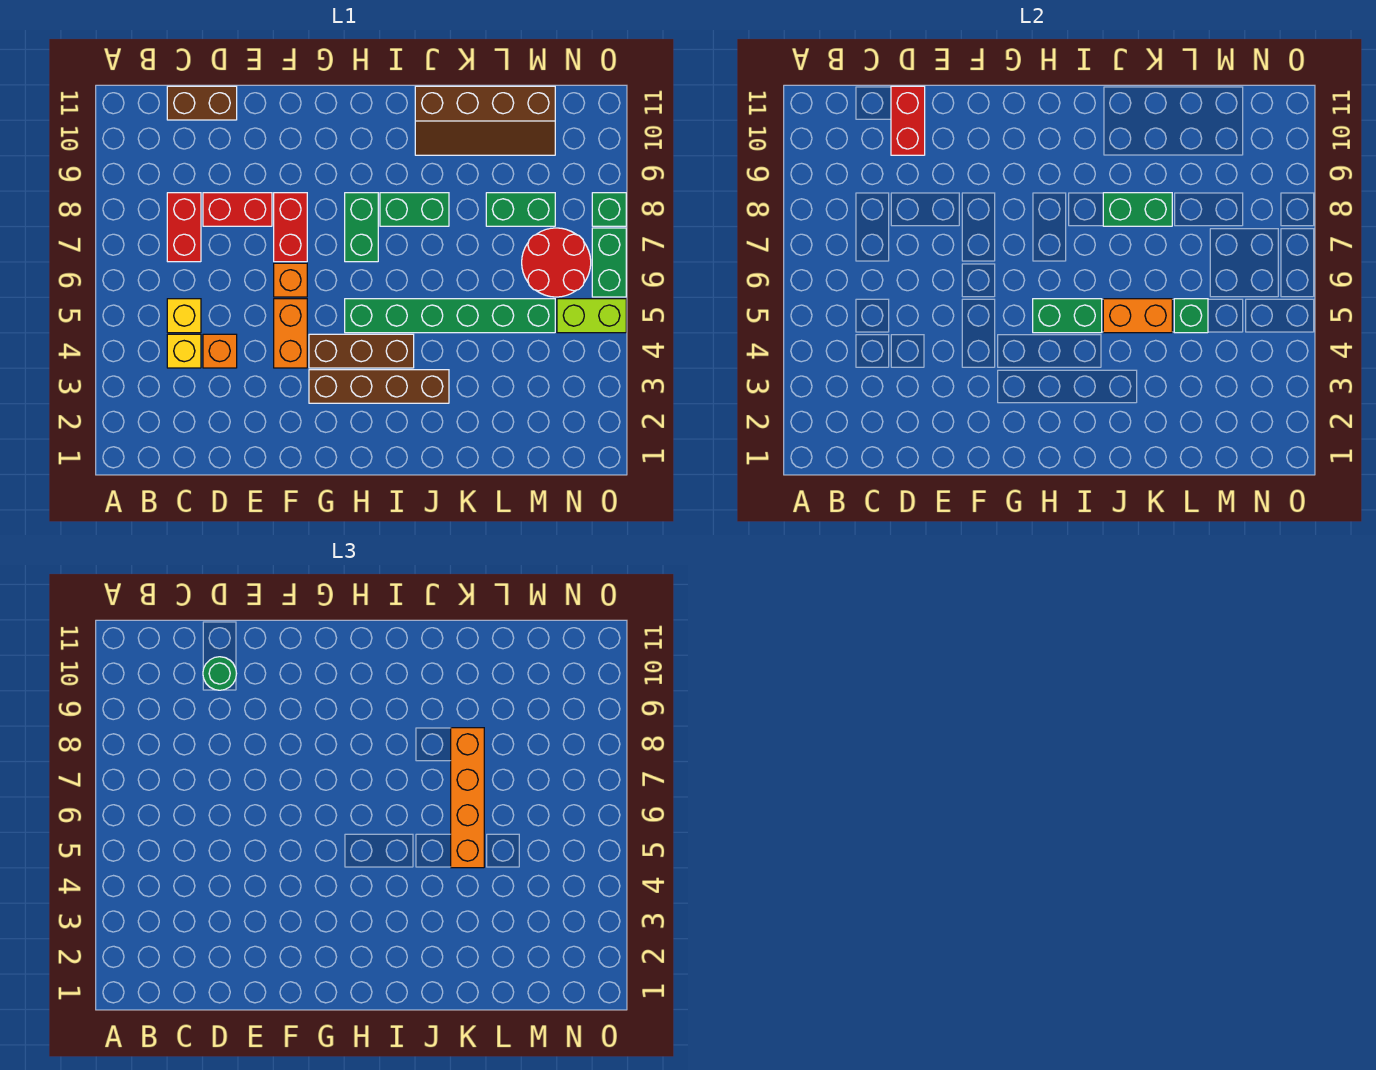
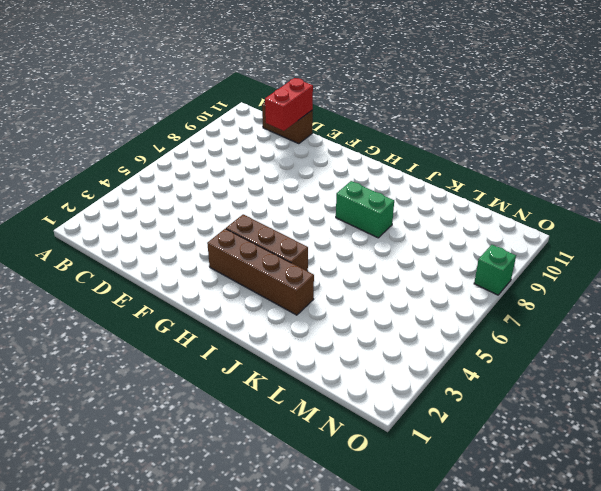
none -> yellow 1x1 brick [167,334,201,368]
none -> yellow 1x1 brick [167,299,201,333]
none -> red 1x2 brick [167,193,201,262]

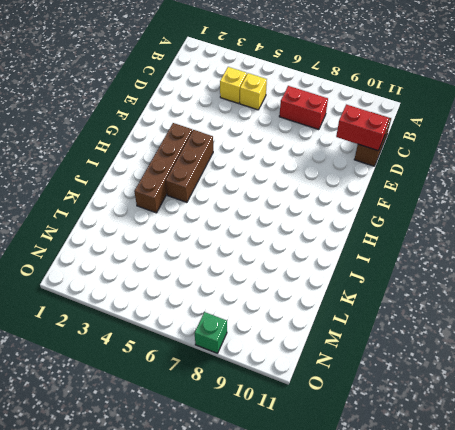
none -> orange 1x1 brick [203,334,237,368]
none -> red 1x2 brick [203,193,272,226]
none -> orange 1x2 brick [274,299,307,368]

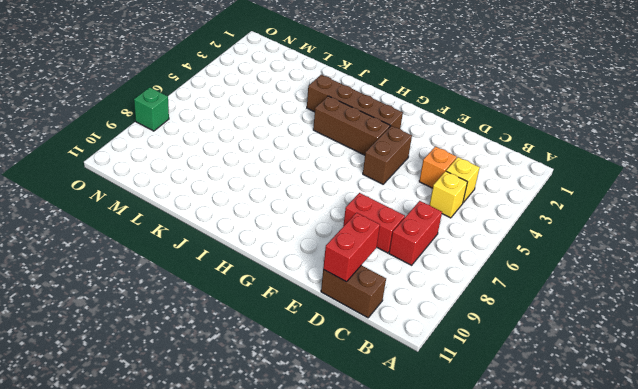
brown 1x2 brick [363,126,412,184] -> orange 1x2 brick [274,299,307,368]
none -> orange 1x1 brick [274,263,307,297]
none -> red 1x2 brick [274,193,307,262]
none -> green 1x6 brick [345,299,555,333]

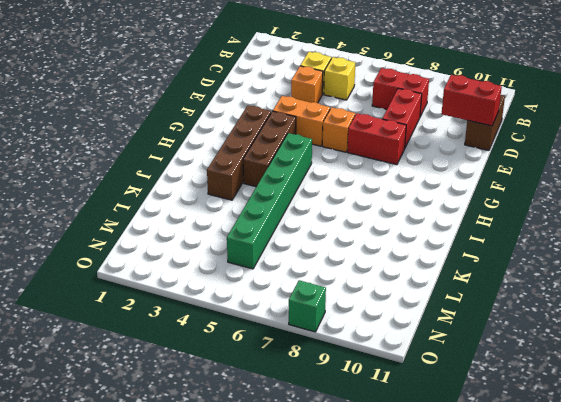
none -> green 1x2 brick [345,193,378,262]
none -> green 1x2 brick [380,193,449,226]
none -> brown 2x4 slope [415,86,555,155]

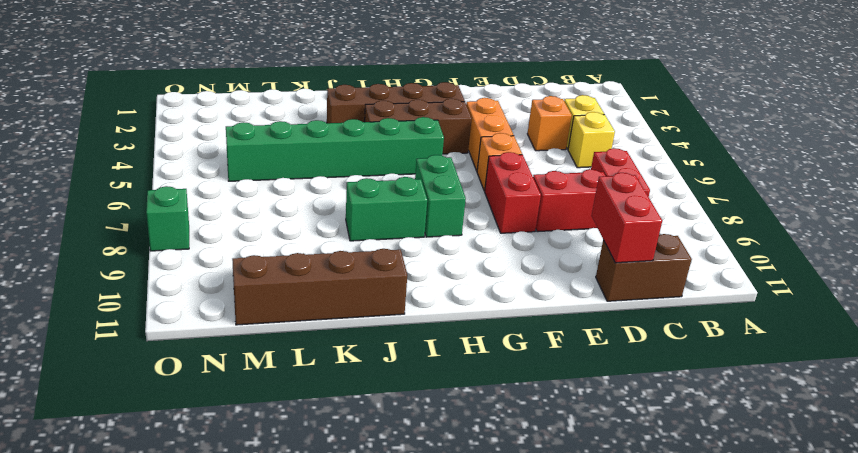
none -> green 1x2 brick [486,193,555,226]
none -> red 2x2 round brick [522,228,591,297]
none -> lime 1x2 brick [557,299,626,333]

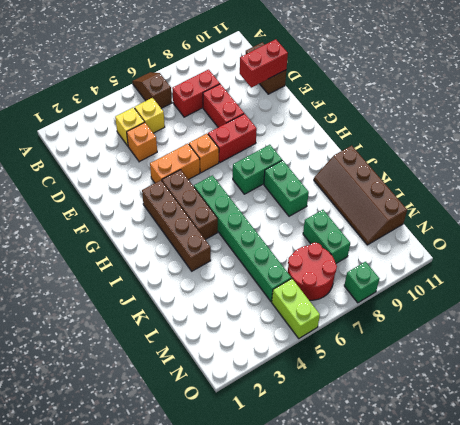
brown 1x2 slope [132,72,172,108] -> none
none -> green 1x2 brick [592,228,626,297]
none -> green 1x2 brick [1033,299,1102,333]
none -> orange 1x2 brick [1103,299,1172,333]

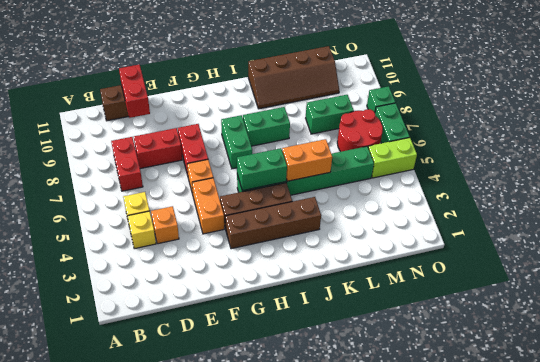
none -> green 1x2 brick [1103,193,1172,226]
none -> green 1x1 brick [1174,299,1208,333]
none -> green 1x1 round brick [203,657,237,690]

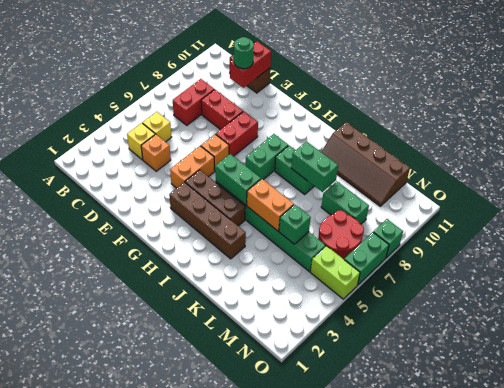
none -> orange 1x4 brick [451,728,484,868]

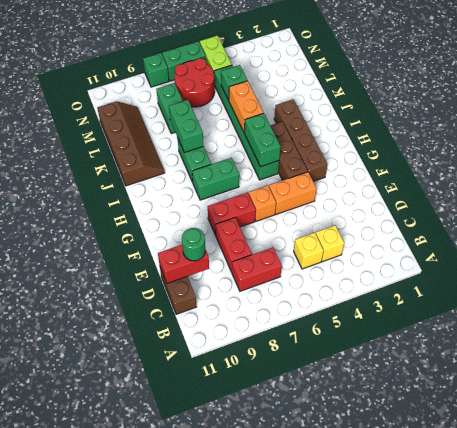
none -> orange 1x1 brick [203,334,237,368]
none -> orange 1x4 brick [451,728,484,868]

